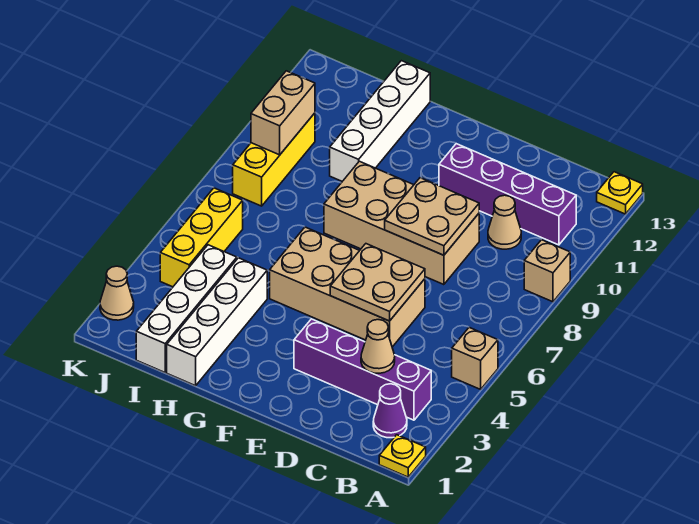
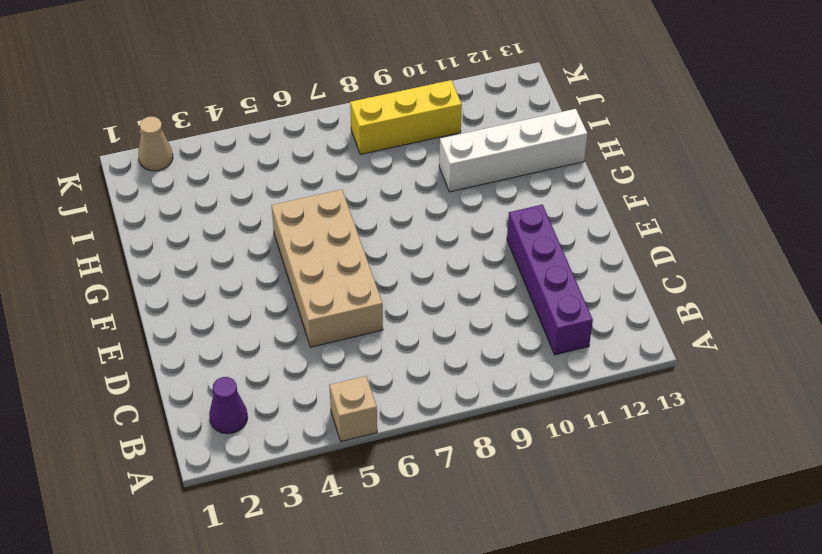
none -> yellow 1x1 plate [379,435,426,477]
none -> tan 1x1 brick [524,240,570,302]
none -> yellow 1x1 plate [597,172,643,214]

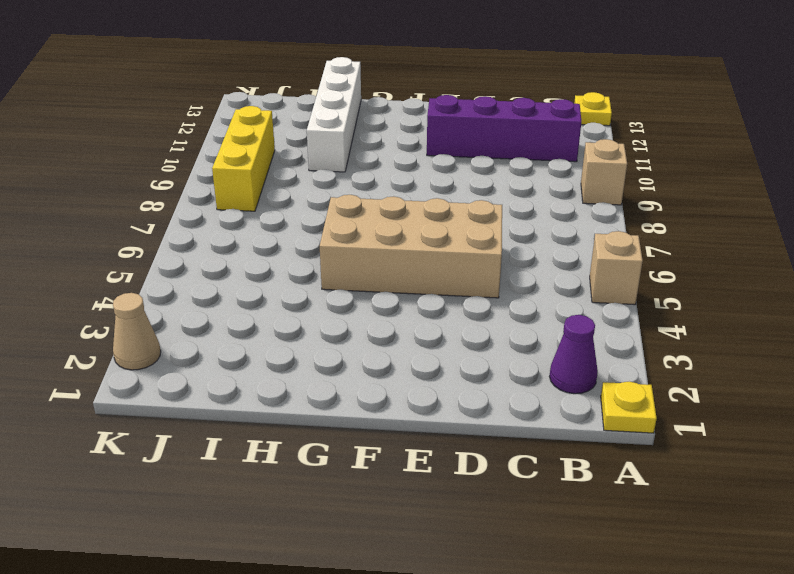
none -> purple 1x4 brick [294,319,431,420]
none -> tan 1x1 cone [488,195,521,249]
none -> tan 2x4 brick [324,161,479,285]

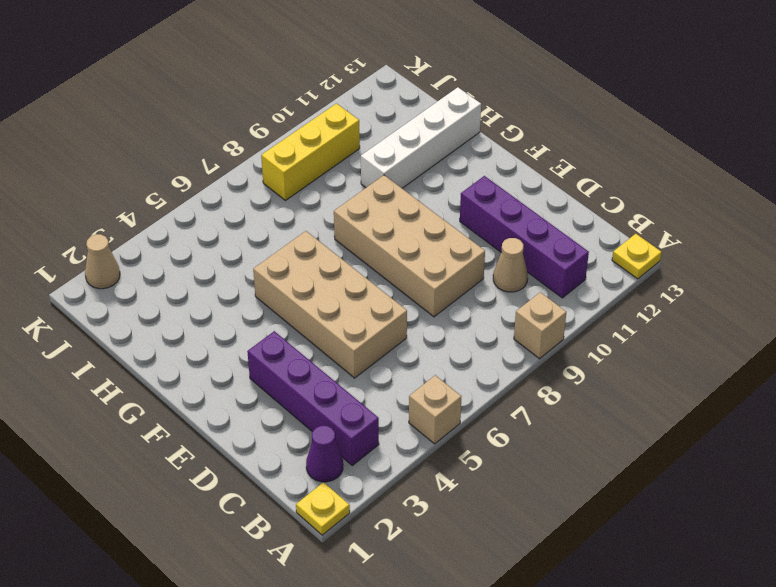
none -> white 1x4 brick [167,258,267,386]
none -> white 1x4 brick [136,245,237,372]
none -> yellow 1x3 brick [160,188,243,287]

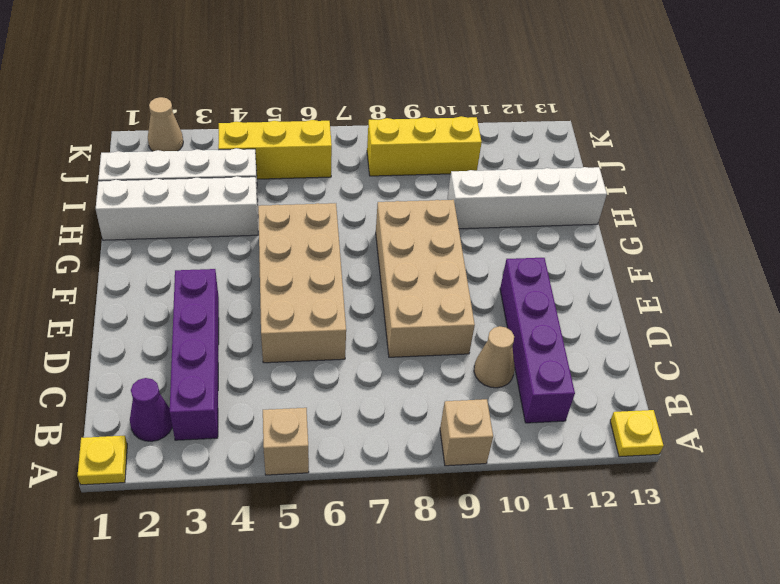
none -> tan 1x1 cone [361,320,395,373]
none -> tan 2x2 plate [330,244,425,321]
none -> tan 2x2 plate [385,178,479,255]

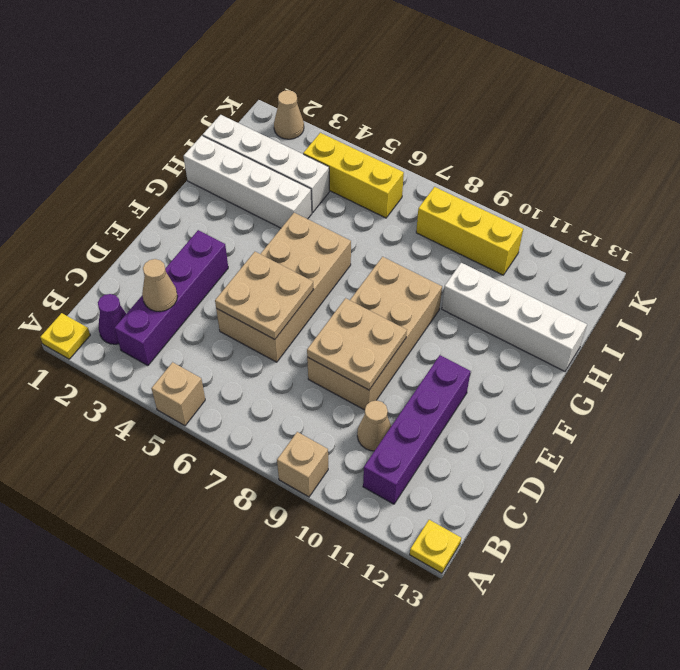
none -> tan 1x2 brick [251,71,315,155]

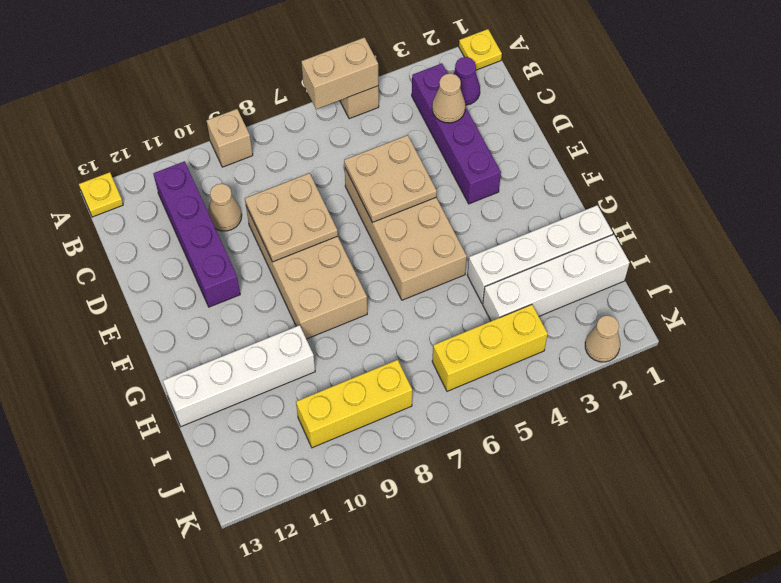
tan 1x2 brick [301,37,378,109] -> tan 1x2 brick moved to [251,71,315,155]

